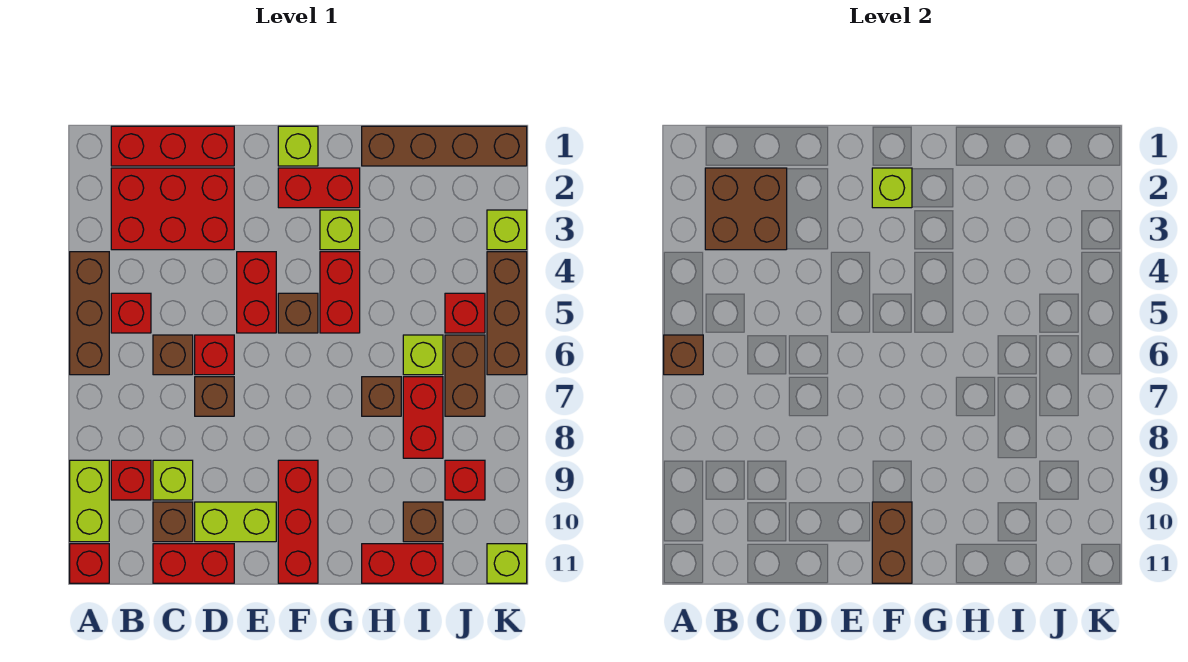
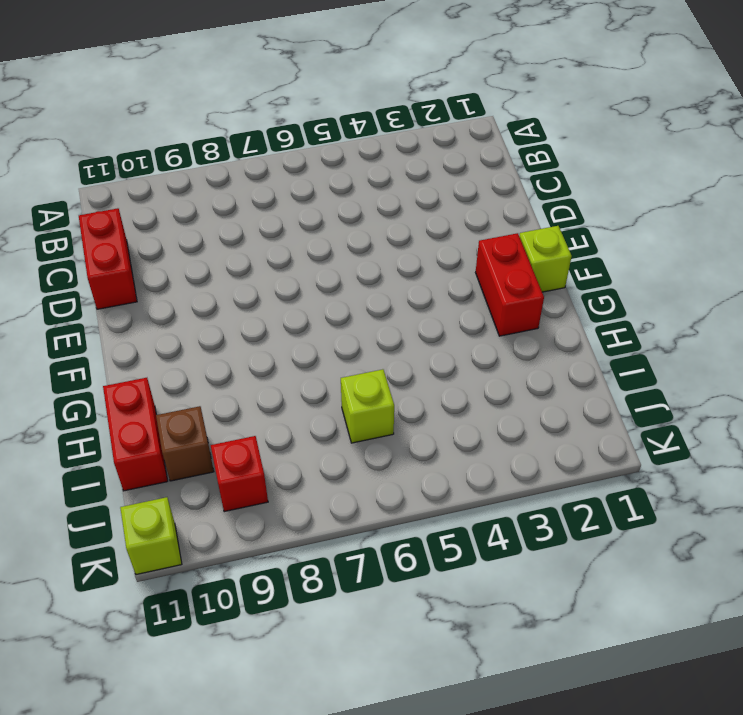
none -> brown 1x3 brick [70,252,109,375]
none -> lime 1x2 brick [70,460,109,542]
none -> red 1x1 brick [70,544,109,583]
none -> red 1x3 brick [111,126,234,166]

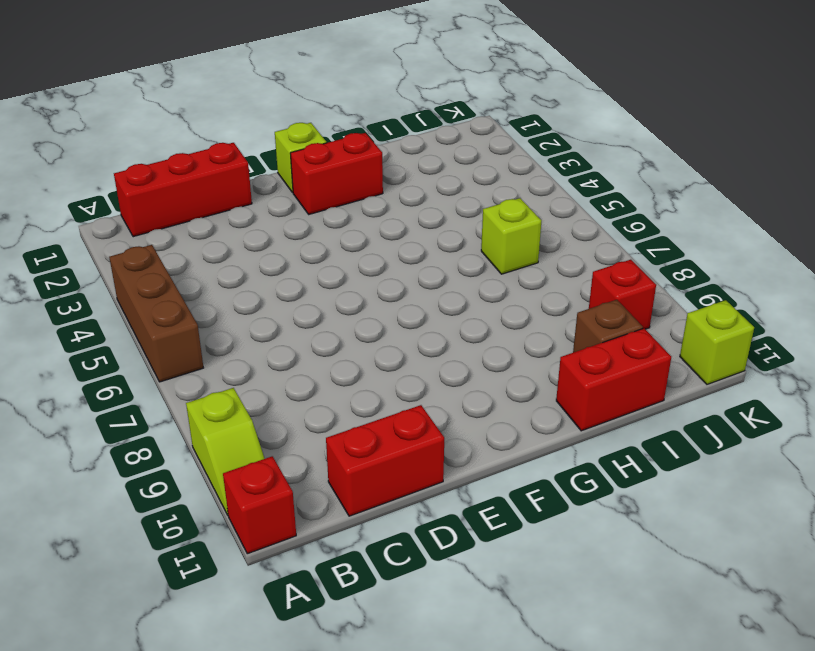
lime 1x2 slope [186,388,265,515] -> lime 1x2 brick [70,460,109,542]
none -> red 2x3 brick [111,168,234,250]
none -> red 1x1 brick [111,293,151,333]
none -> red 1x1 brick [111,460,151,500]
none -> brown 1x1 brick [153,335,193,375]

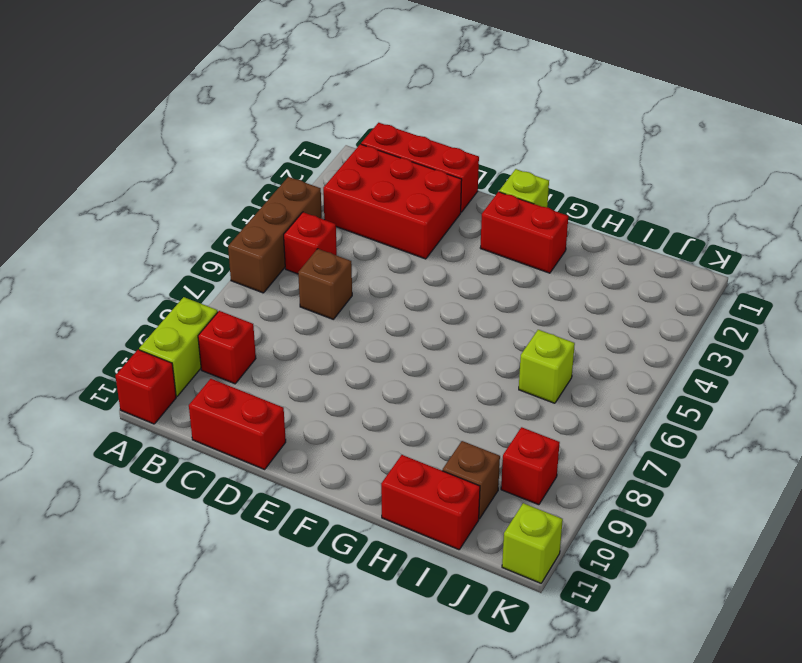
none -> lime 1x1 brick [153,460,193,500]
none -> brown 1x1 brick [153,502,193,542]
none -> red 1x1 brick [195,335,234,375]
none -> brown 1x1 brick [195,377,234,416]

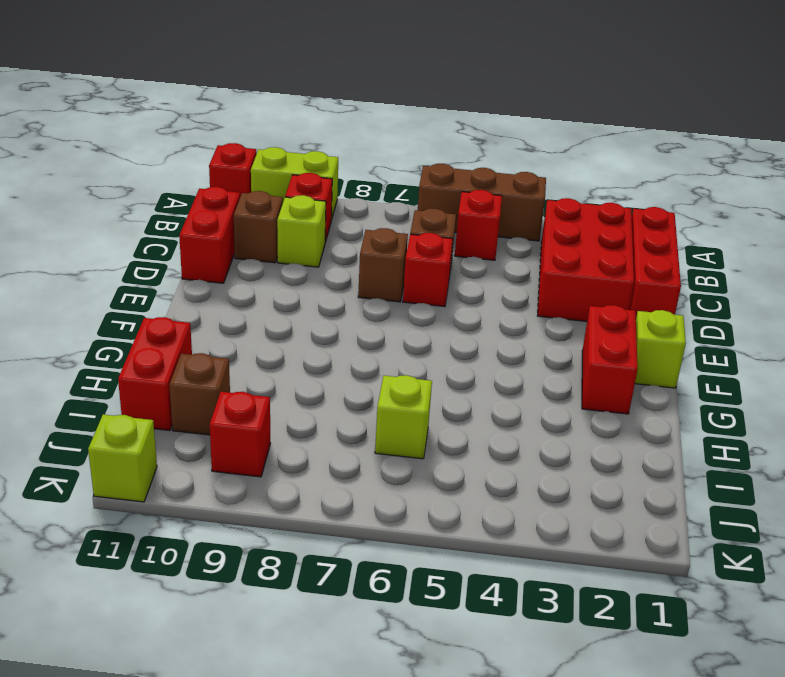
none -> lime 1x2 brick [195,502,276,542]
none -> red 1x2 brick [237,252,276,333]
none -> brown 1x1 brick [278,293,318,333]
none -> red 1x3 brick [278,460,318,583]

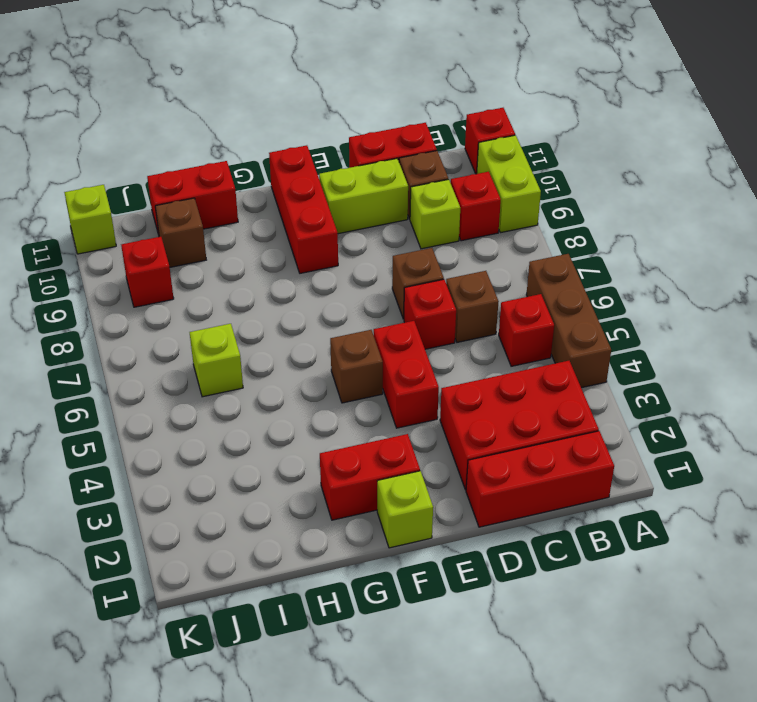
none -> lime 1x1 brick [320,210,360,250]
none -> red 1x2 brick [320,252,360,333]
none -> brown 1x4 brick [362,126,527,166]
none -> brown 1x1 brick [362,377,401,416]

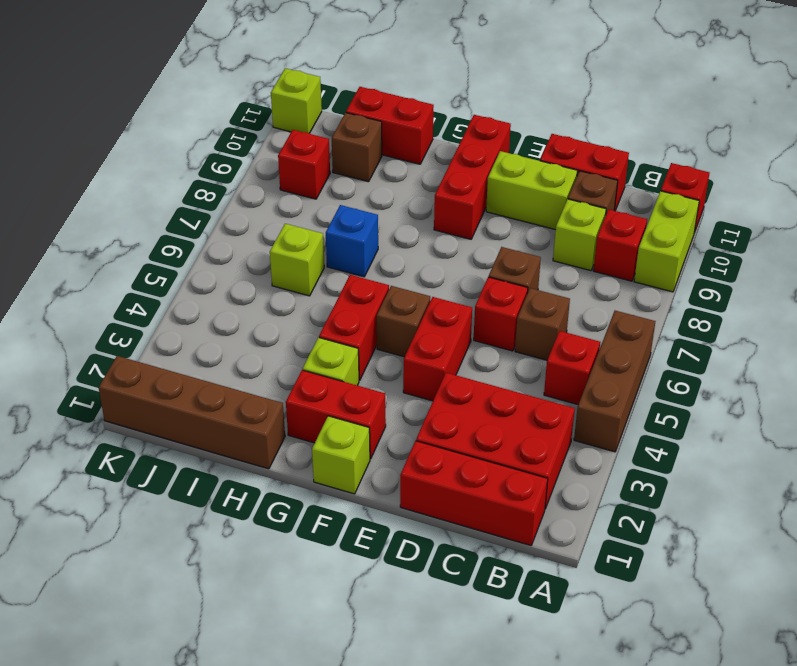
blue 1x1 brick [326,205,378,277] -> brown 1x1 brick [362,377,401,416]
none -> red 1x2 brick [403,377,443,458]
none -> red 1x1 brick [445,293,485,333]
none -> brown 1x2 brick [445,335,485,416]
none -> lime 1x1 brick [487,210,527,250]

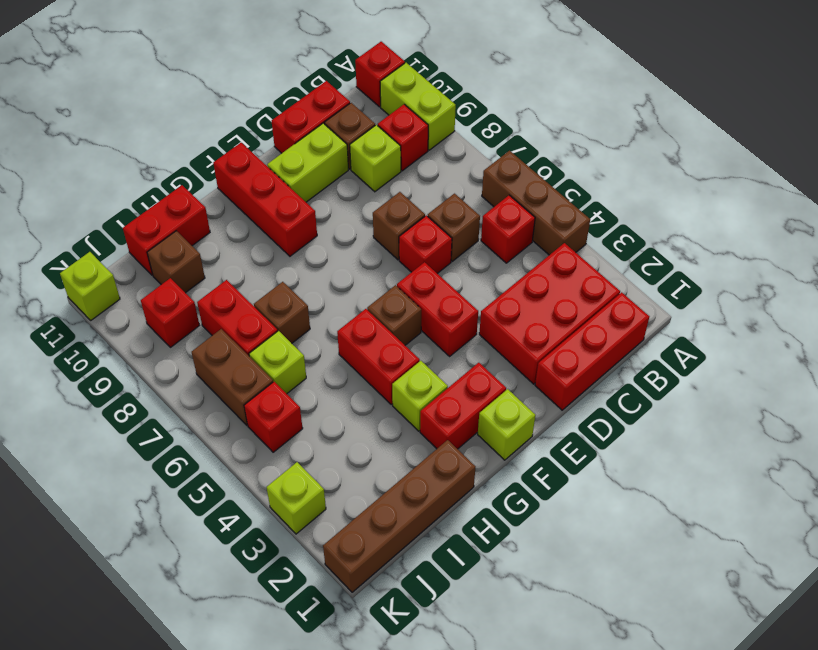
none -> brown 1x3 brick [487,252,527,375]
none -> brown 1x1 brick [664,335,703,375]
none -> brown 2x2 brick [705,168,787,250]
none -> lime 1x1 brick [872,168,912,208]

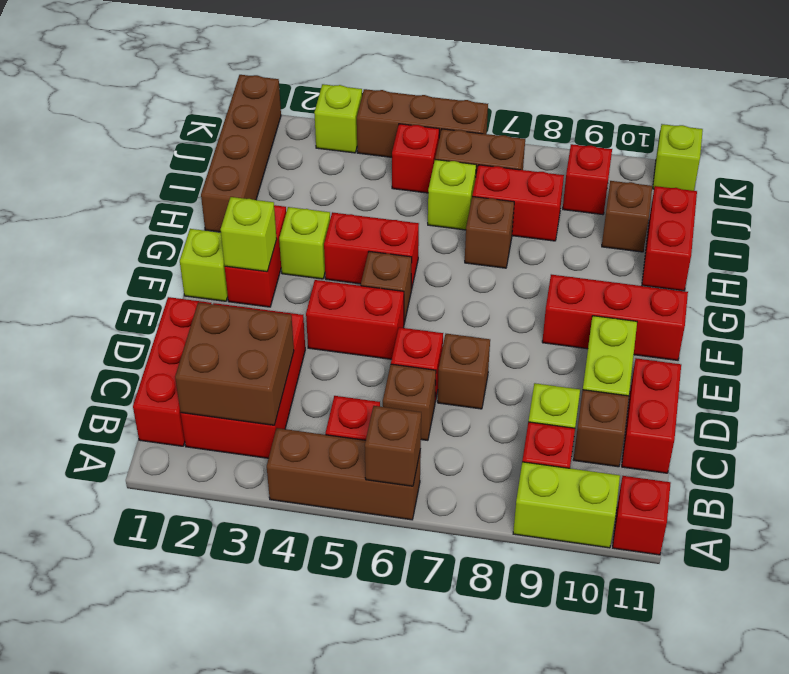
none -> brown 1x2 brick [872,502,912,583]

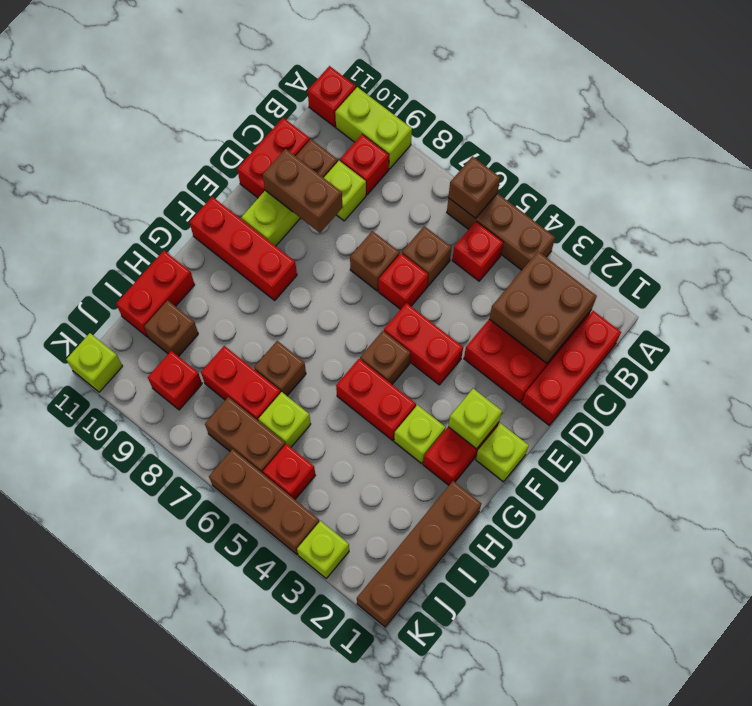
brown 1x2 brick [263,149,343,233] -> brown 1x2 brick moved to [872,502,912,583]

